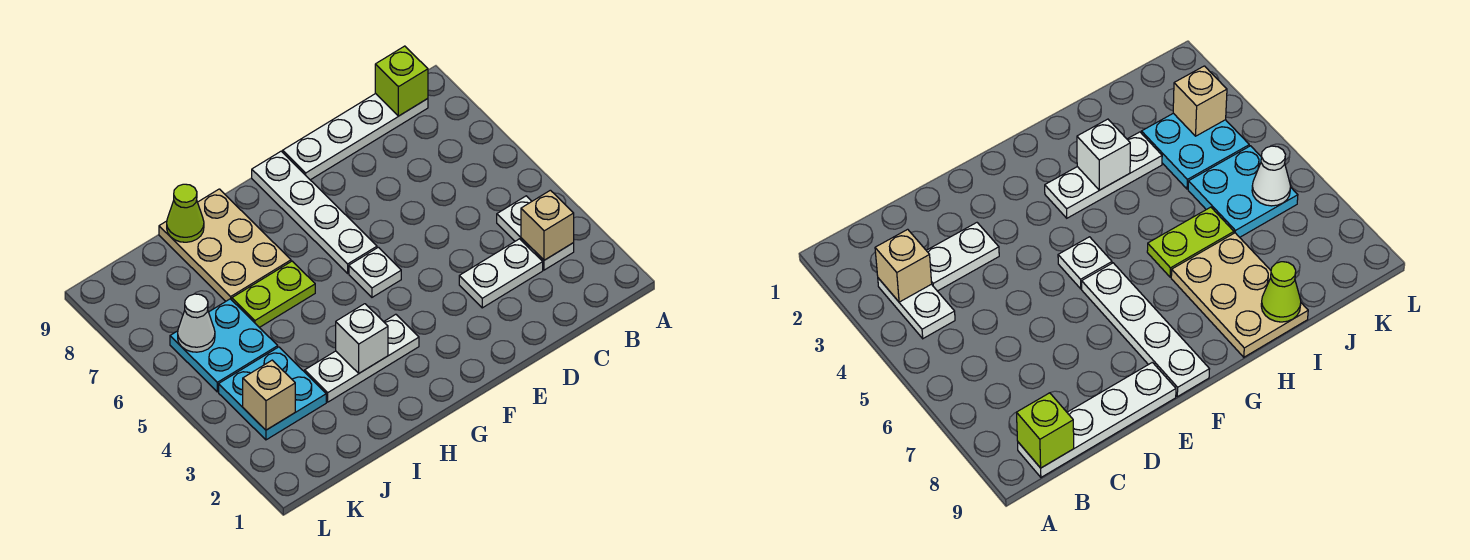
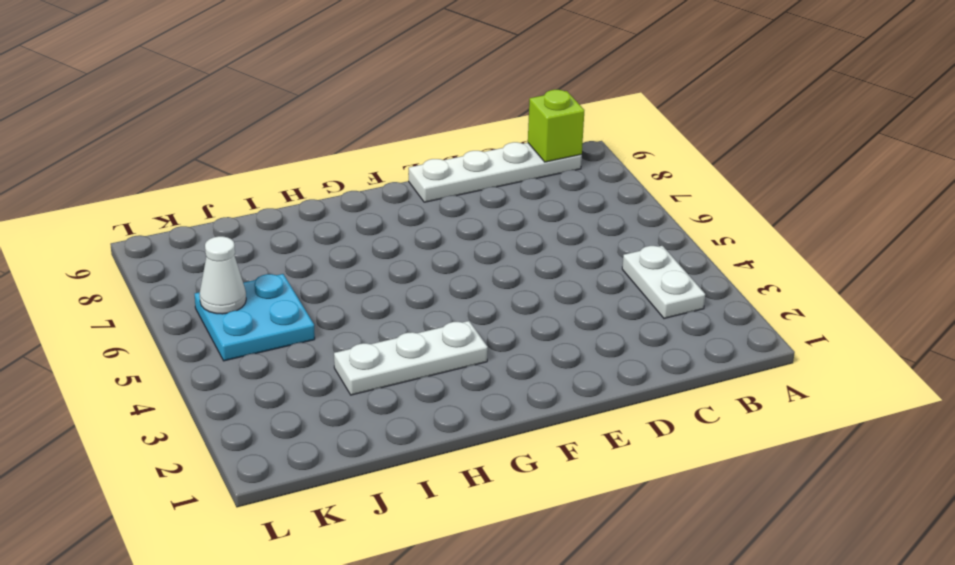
none -> white 1x2 plate [459,239,543,308]
none -> white 1x1 plate [349,247,401,297]
none -> white 1x4 plate [252,151,377,273]

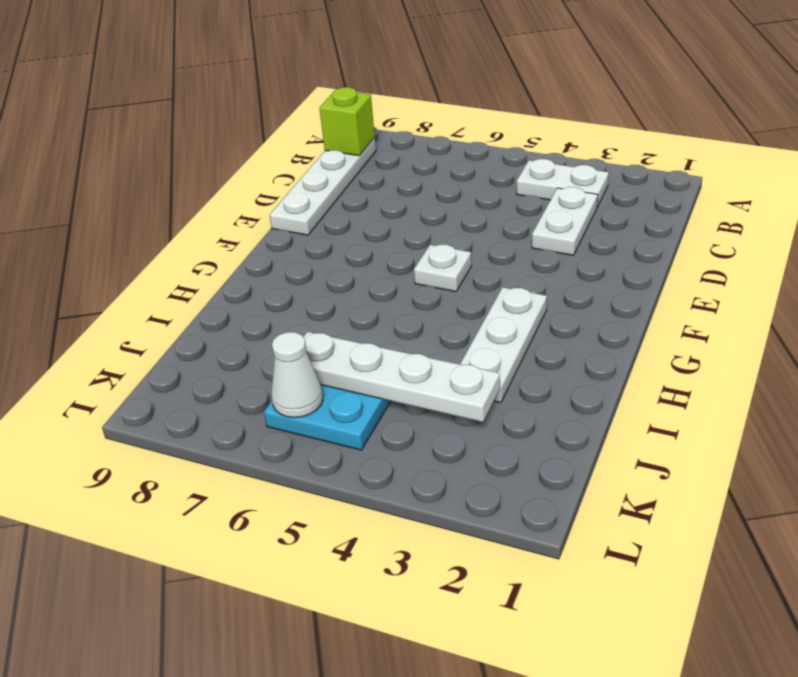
white 1x4 plate [303,332,500,422] -> white 1x4 plate moved to [252,151,377,273]
none -> lime 1x2 plate [232,261,315,328]
none -> tan 2x3 plate [159,189,291,301]
none -> cyan 2x2 plate [219,347,326,440]

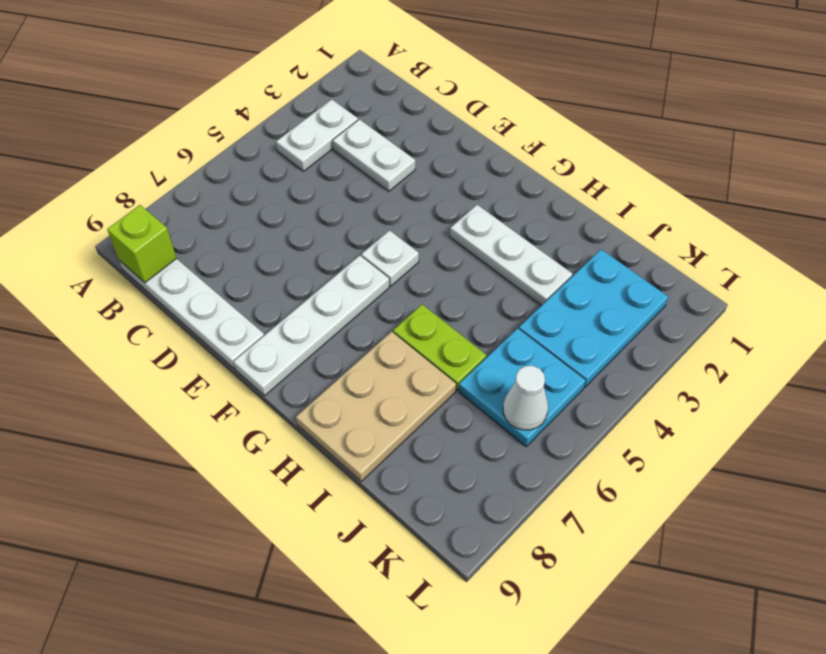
cyan 2x3 plate [519,249,668,387] -> cyan 2x2 plate [219,347,326,440]
none -> tan 1x1 brick [521,190,574,260]
none -> white 1x1 brick [336,304,388,373]
none -> lime 1x1 cone [167,184,204,242]

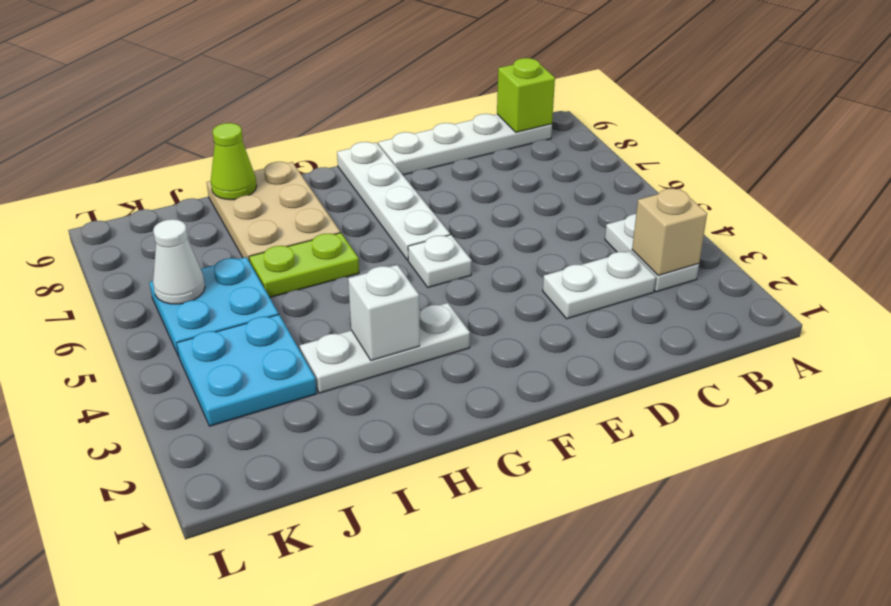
none -> tan 1x1 brick [243,360,295,430]

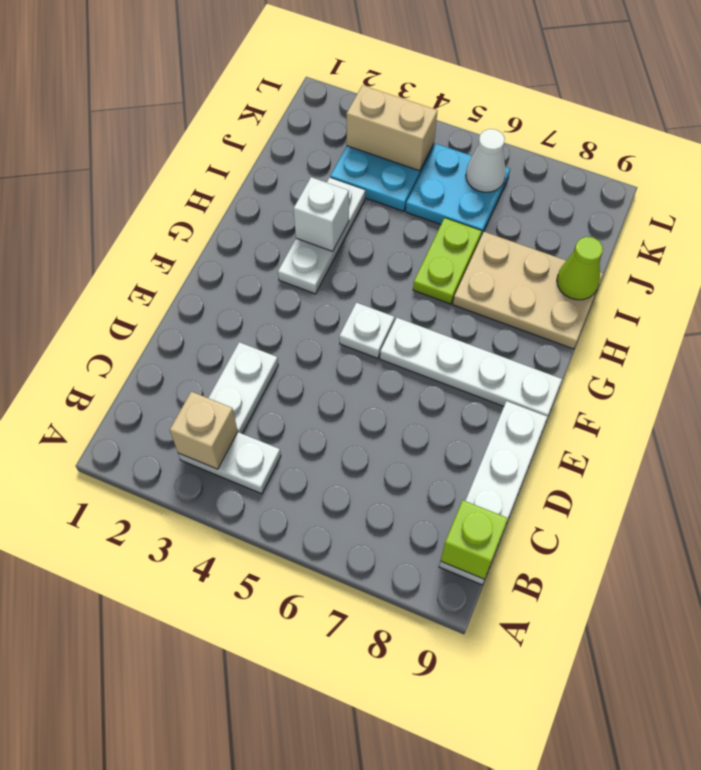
tan 1x2 brick [346,85,438,171] -> tan 1x1 brick [243,360,295,430]

